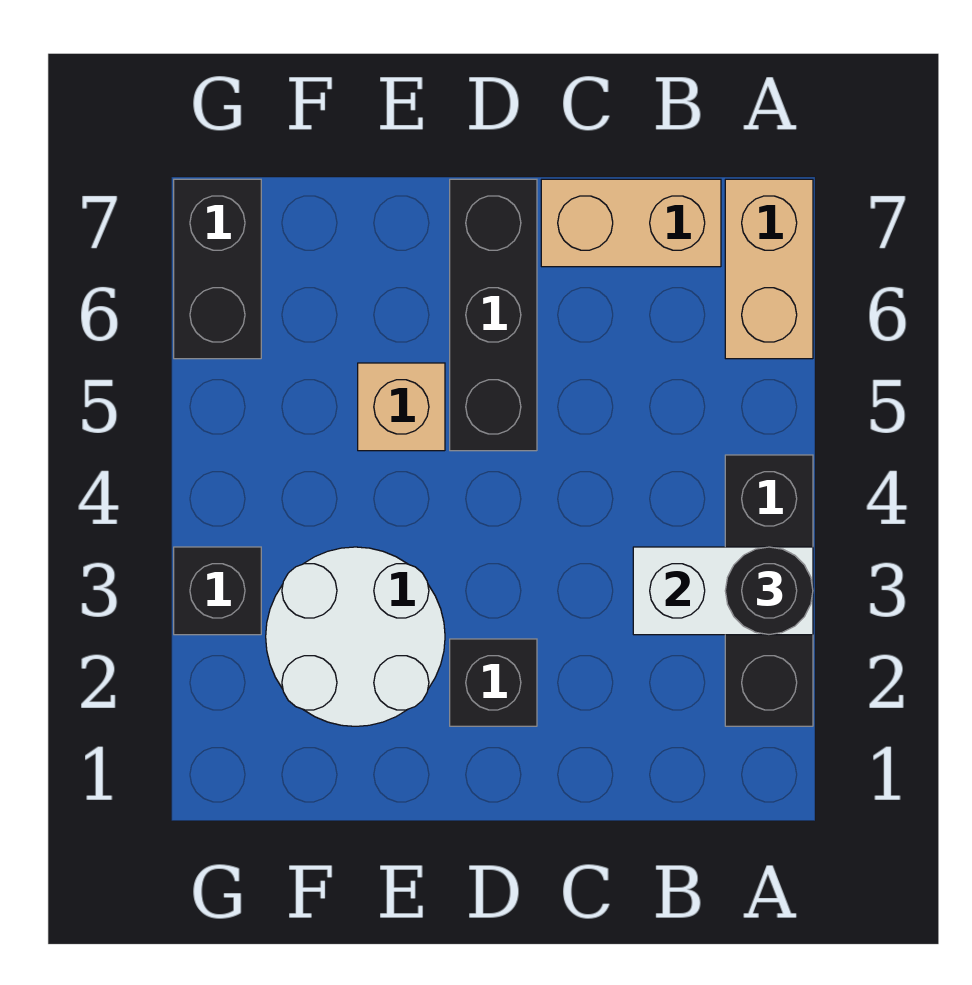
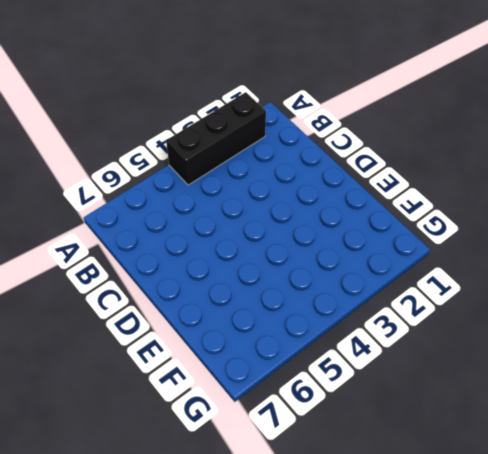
none -> tan 1x2 brick [725,179,813,359]
none -> tan 1x2 brick [541,179,721,267]

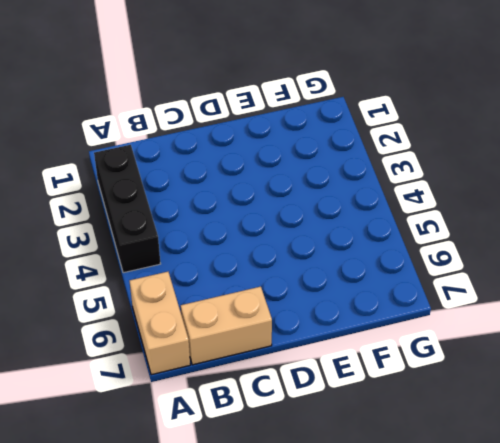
none -> black 1x1 brick [450,639,537,726]
none -> black 1x3 brick [450,179,537,451]

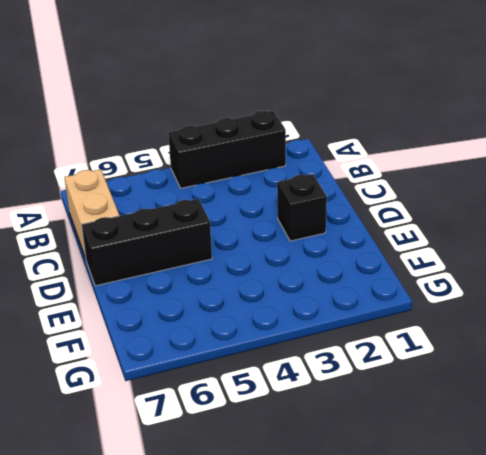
none -> tan 1x2 brick [725,179,813,359]
none -> white 2x2 round brick [266,547,445,726]

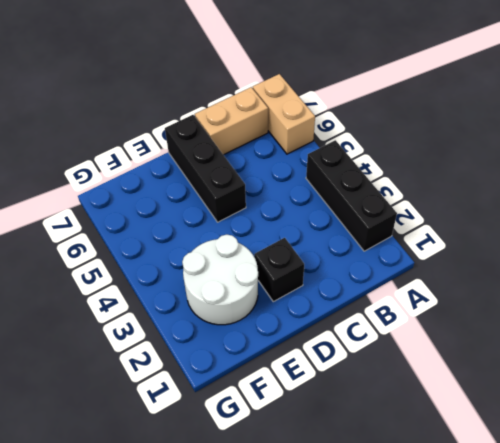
none -> tan 1x1 brick [358,363,445,451]
none -> black 1x1 brick [174,547,261,635]

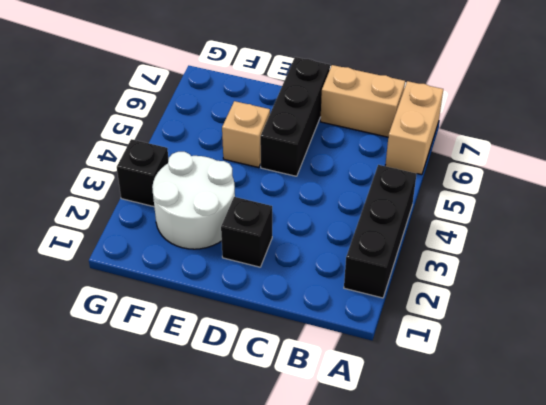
none -> black 1x2 brick [174,179,261,359]
none -> white 1x2 brick [633,547,813,635]

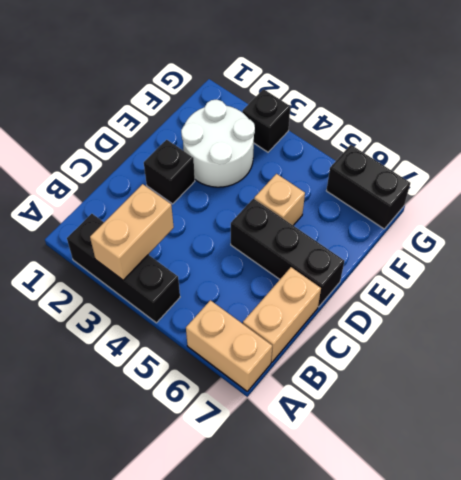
tan 1x2 brick [90,184,174,280] -> white 1x2 brick [633,547,813,635]
none -> black 1x1 round brick [725,547,813,635]

